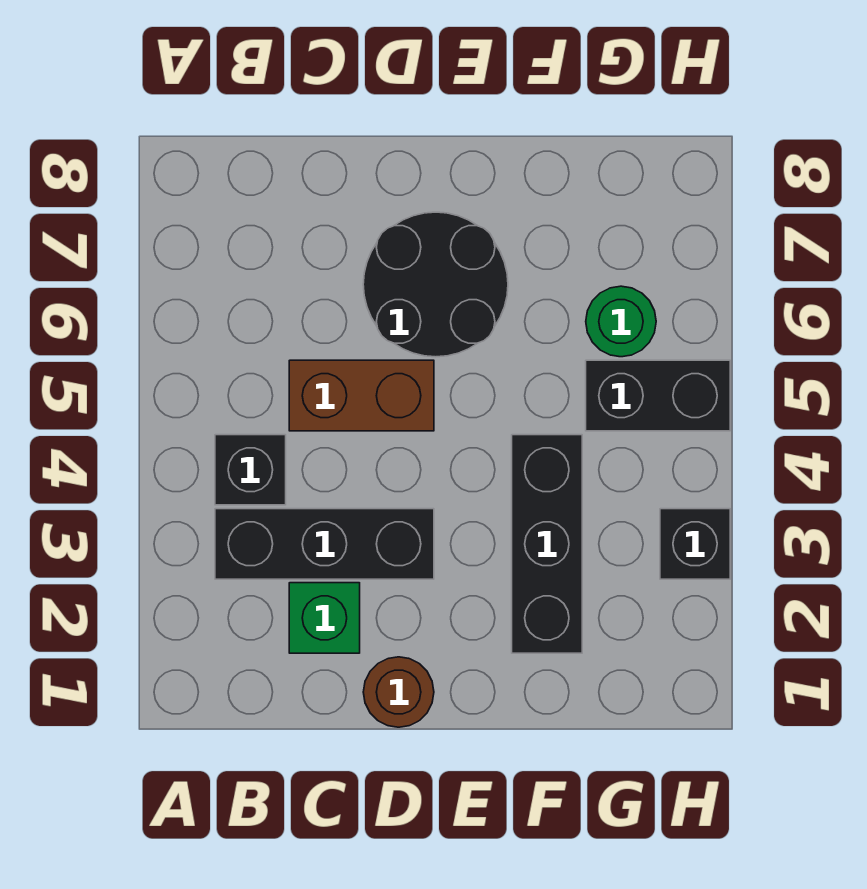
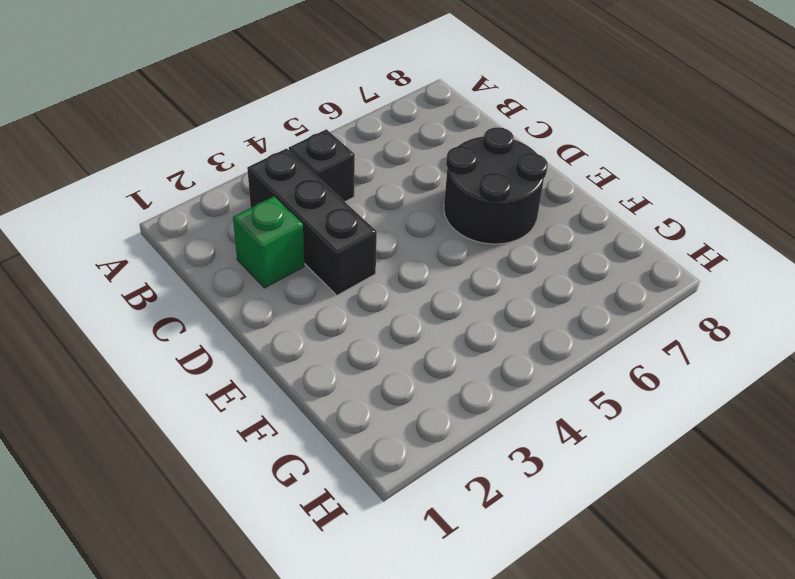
none -> brown 1x2 brick [289,360,434,431]
none -> brown 1x1 round brick [363,657,434,727]

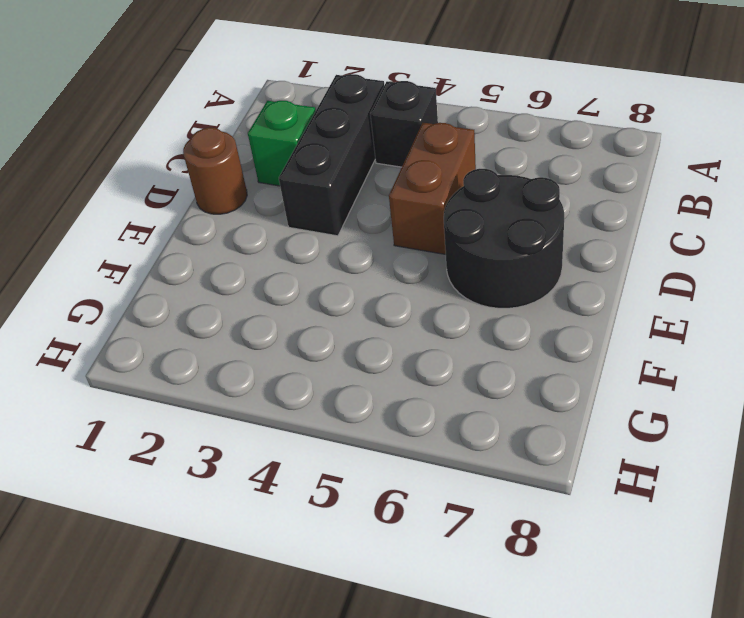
none -> black 1x3 brick [512,435,582,653]
none -> black 1x2 brick [586,360,730,431]

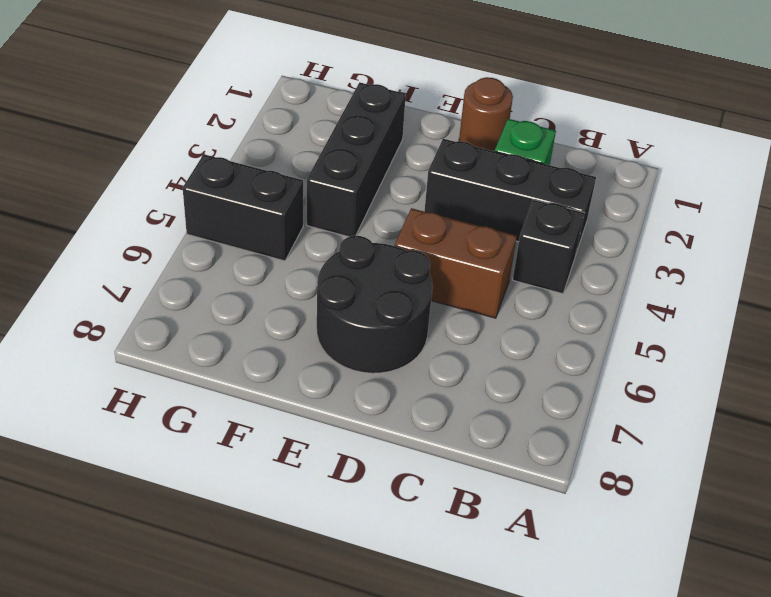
none -> green 1x1 round brick [586,286,656,357]
none -> black 1x1 brick [660,509,730,579]

